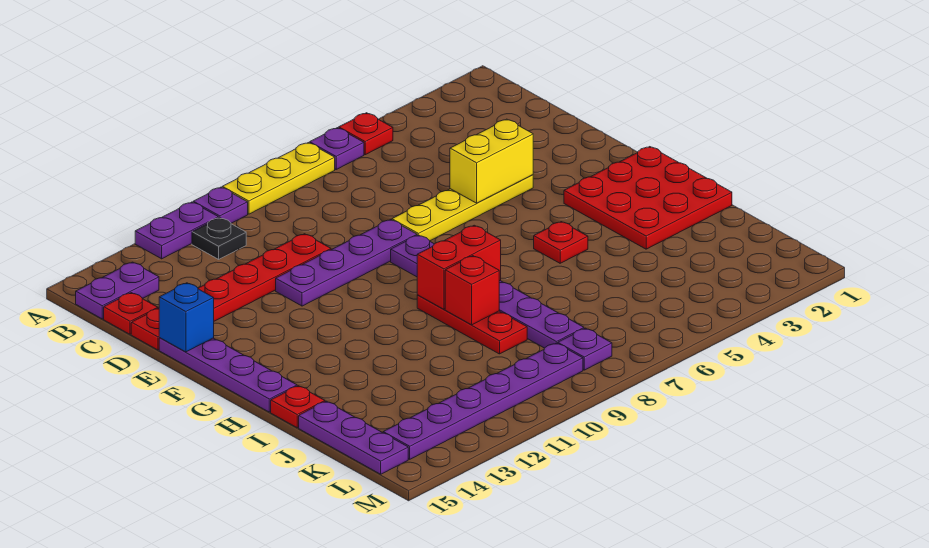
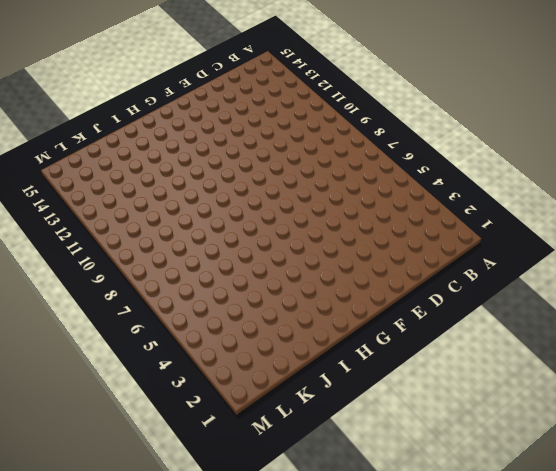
none -> red 1x1 plate [339,113,393,155]
none -> purple 1x1 plate [310,128,364,169]
none -> yellow 1x3 plate [222,143,335,214]

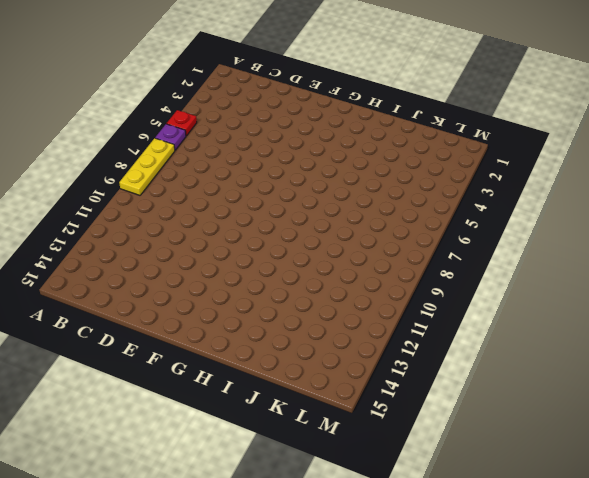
none -> purple 1x1 plate [193,187,248,223]
none -> purple 1x2 plate [135,202,218,259]
none -> black 1x1 plate [192,218,246,259]

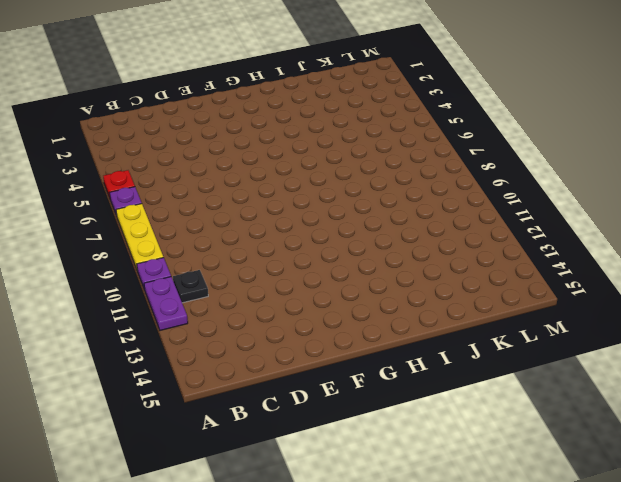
none -> purple 1x2 plate [76,262,159,319]
none -> red 1x1 plate [104,293,158,334]
none -> red 1x6 plate [131,234,331,350]

